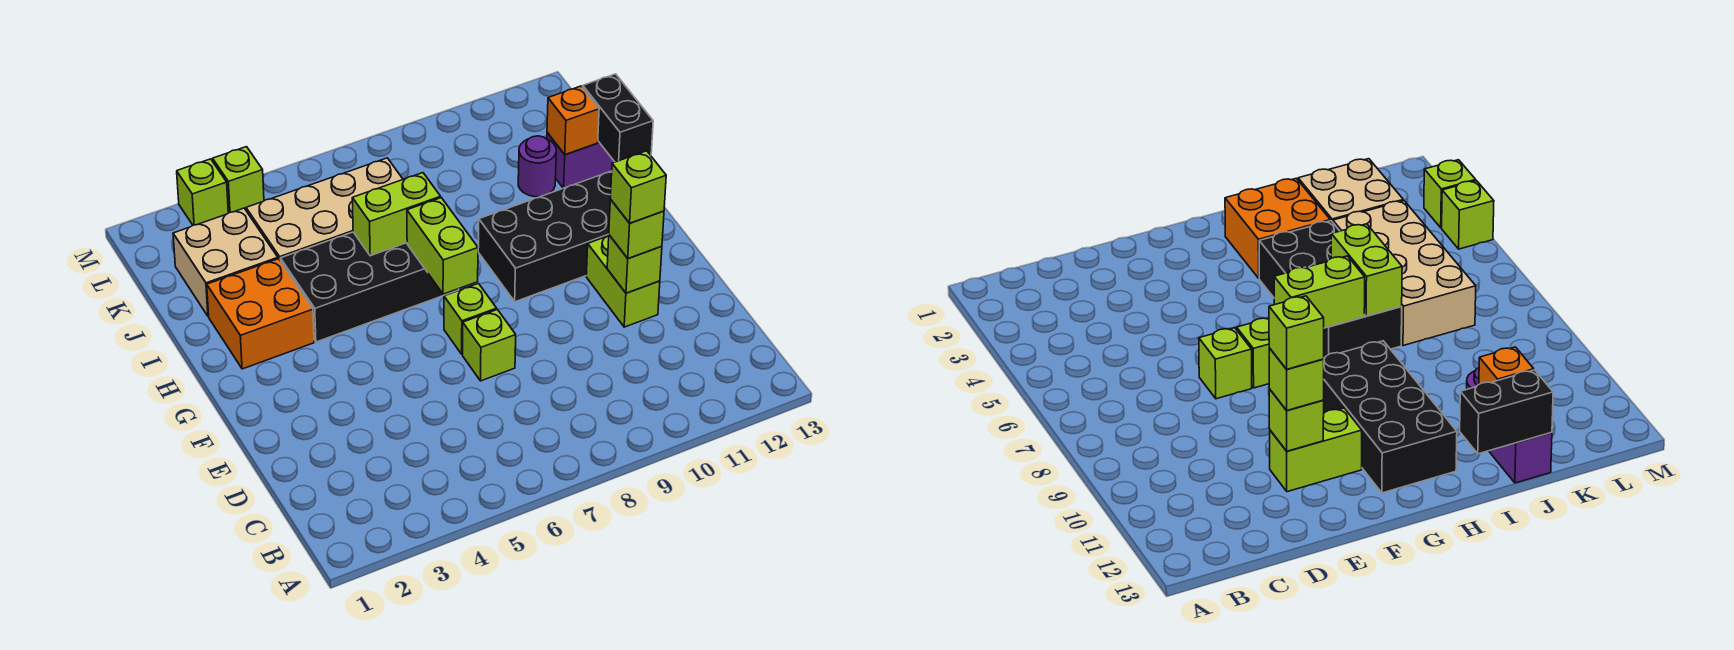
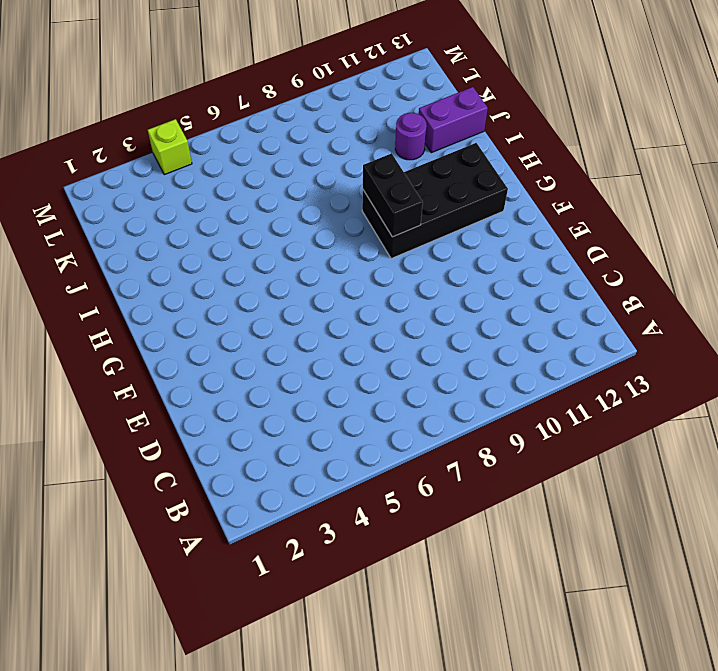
black 1x2 brick [363,153,423,237] -> black 1x2 brick moved to [583,74,653,162]
none -> lime 1x1 brick [463,310,516,381]
none -> lime 1x2 brick [586,236,660,327]
none -> lime 1x1 brick [444,283,497,354]

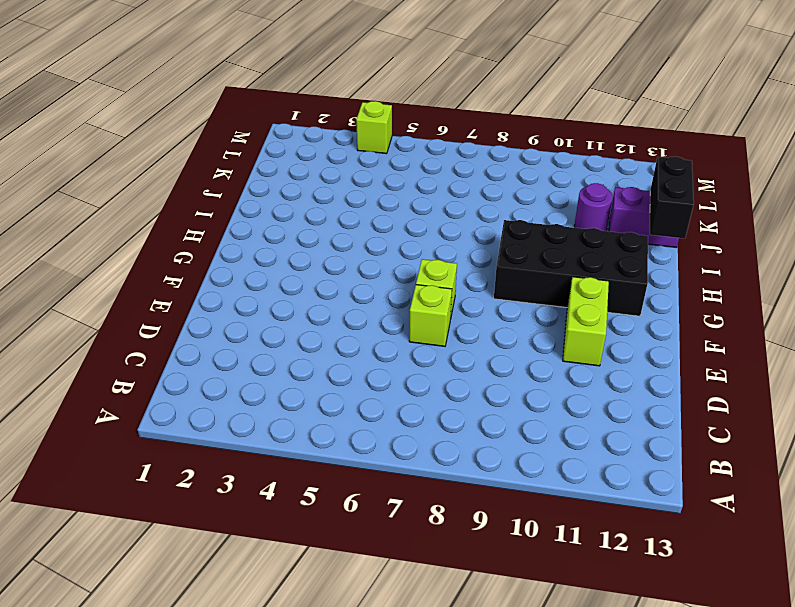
none -> orange 2x2 brick [207,259,314,369]
none -> black 2x4 brick [280,232,459,342]
none -> tan 2x2 brick [173,208,278,316]

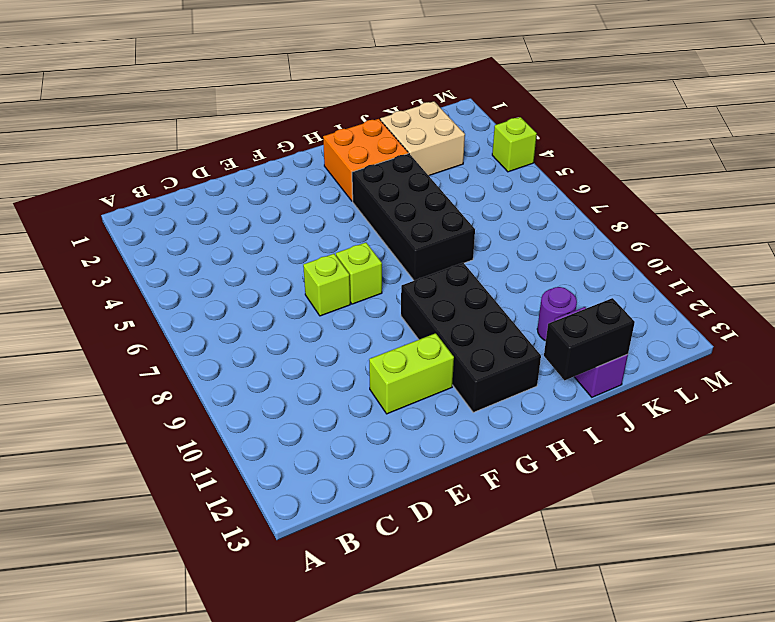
none -> tan 2x4 brick [246,158,403,261]
none -> lime 1x1 brick [177,159,228,225]
none -> lime 1x1 brick [607,235,662,293]

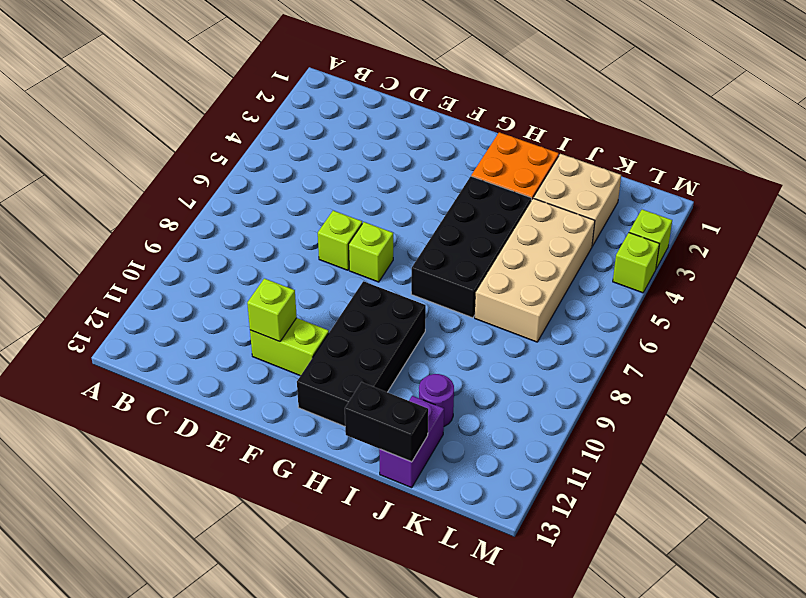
none -> lime 1x2 brick [407,198,478,294]
none -> lime 1x2 brick [352,173,441,256]
none -> orange 1x1 brick [547,86,599,155]

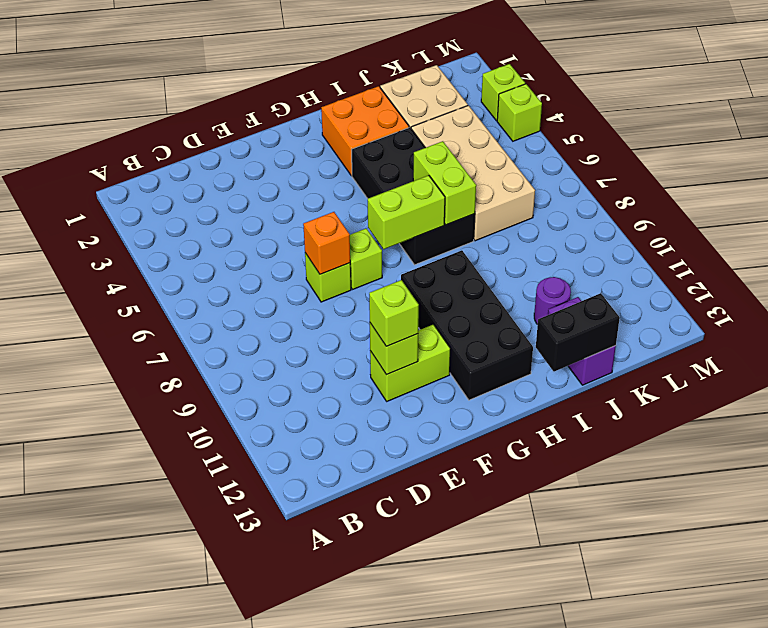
orange 1x1 brick [303,212,350,274] -> orange 1x1 brick moved to [547,86,599,155]
none -> lime 1x1 brick [610,151,666,223]

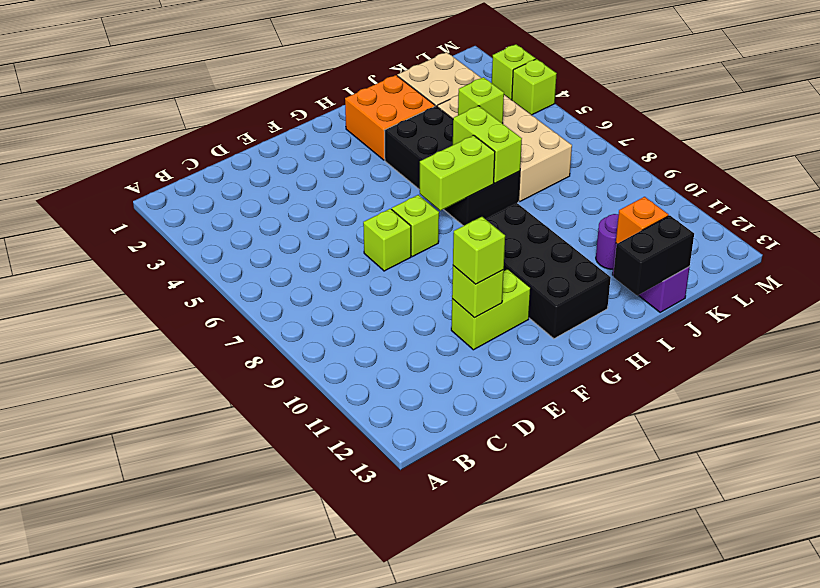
lime 1x1 brick [458,77,504,124] -> lime 1x1 brick moved to [610,151,666,223]

